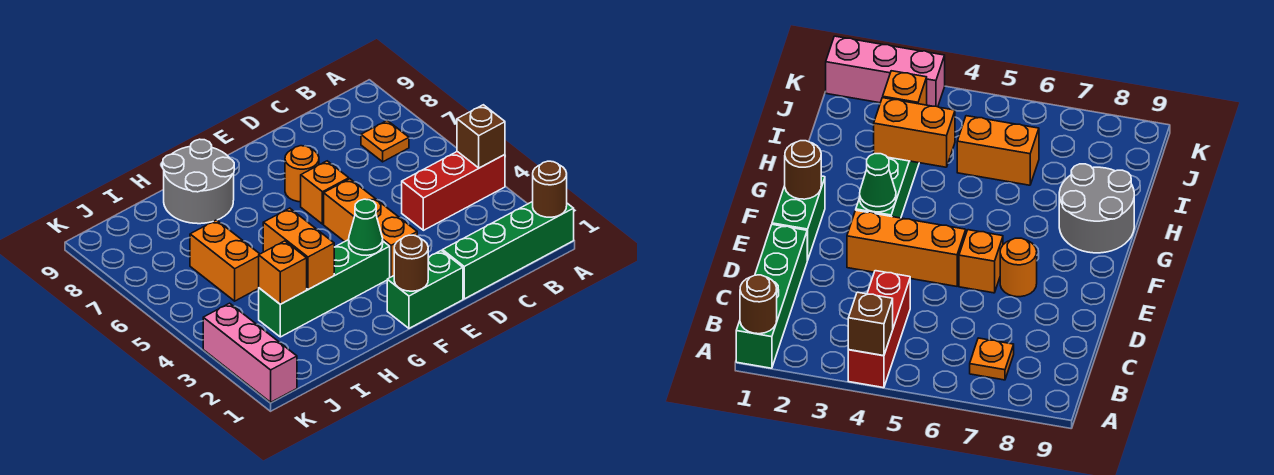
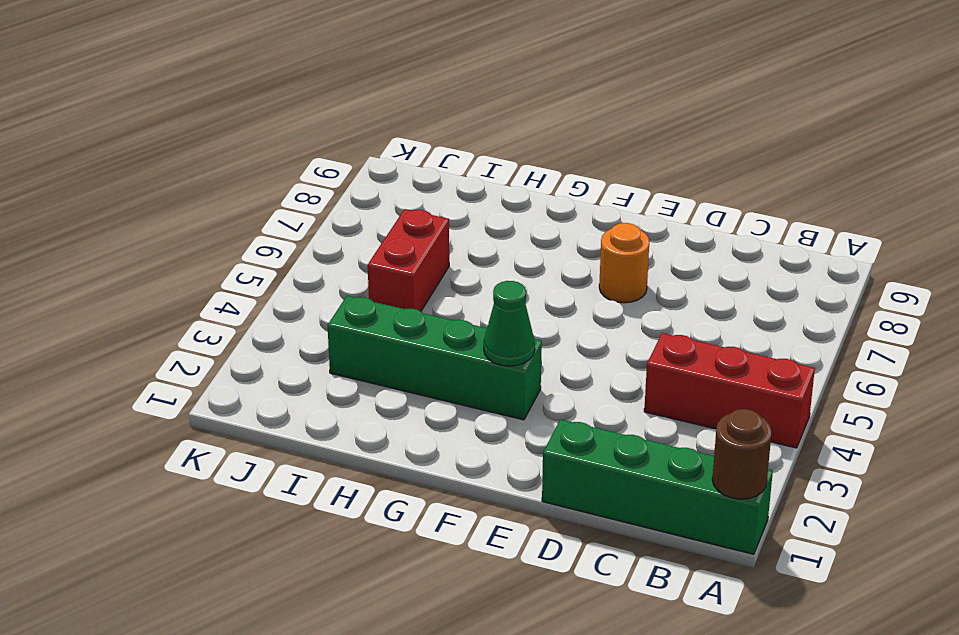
red 1x2 brick [368,209,449,311] -> orange 1x2 brick [190,220,259,301]
none -> orange 1x1 plate [361,120,409,162]
none -> green 1x2 brick [387,251,463,328]
none -> orange 1x3 brick [324,179,417,277]

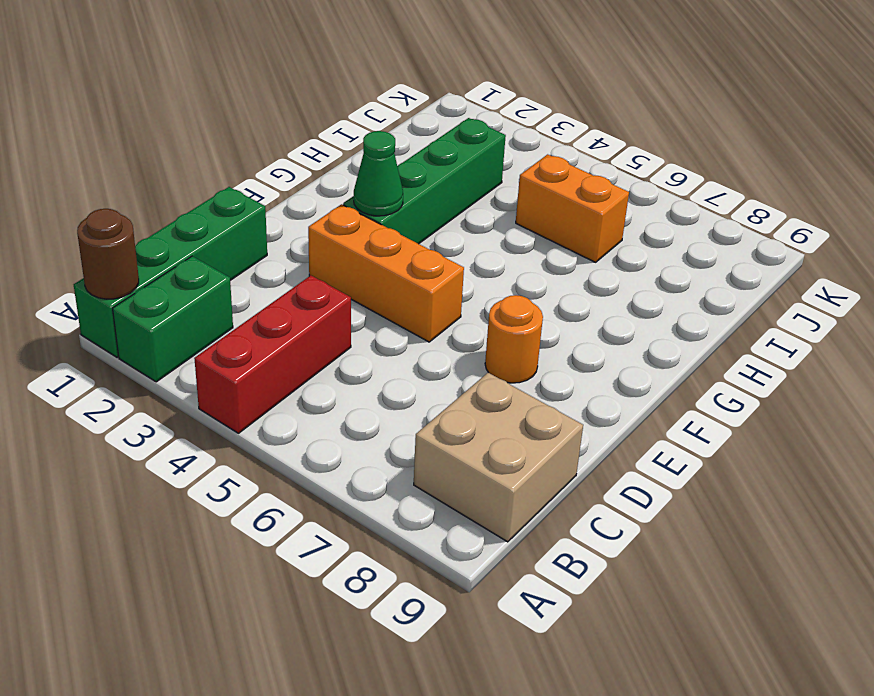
green 1x2 brick [113,256,233,382] -> green 1x2 brick moved to [387,251,463,328]
tan 2x2 brick [414,373,583,542] -> none
none -> orange 1x1 plate [361,120,409,162]
none -> orange 1x1 brick [301,161,349,224]
none -> grey 2x2 round brick [163,139,234,224]

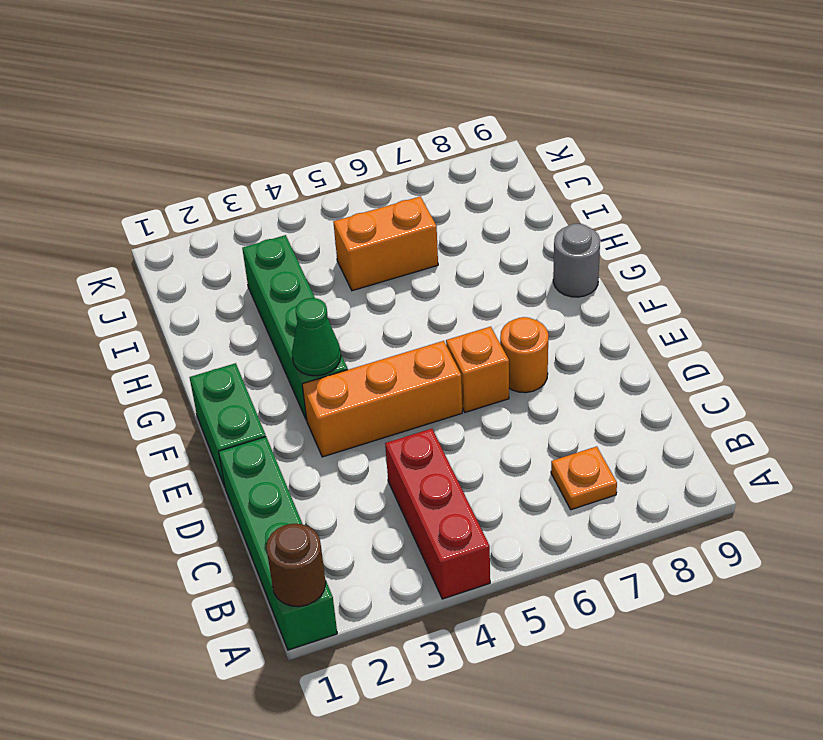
grey 1x1 round brick [553,223,600,297] -> grey 2x2 round brick [163,139,234,224]
none -> pink 1x3 brick [203,303,297,402]
none -> brown 1x1 brick [457,105,505,168]
none -> brown 1x1 round brick [394,235,428,291]

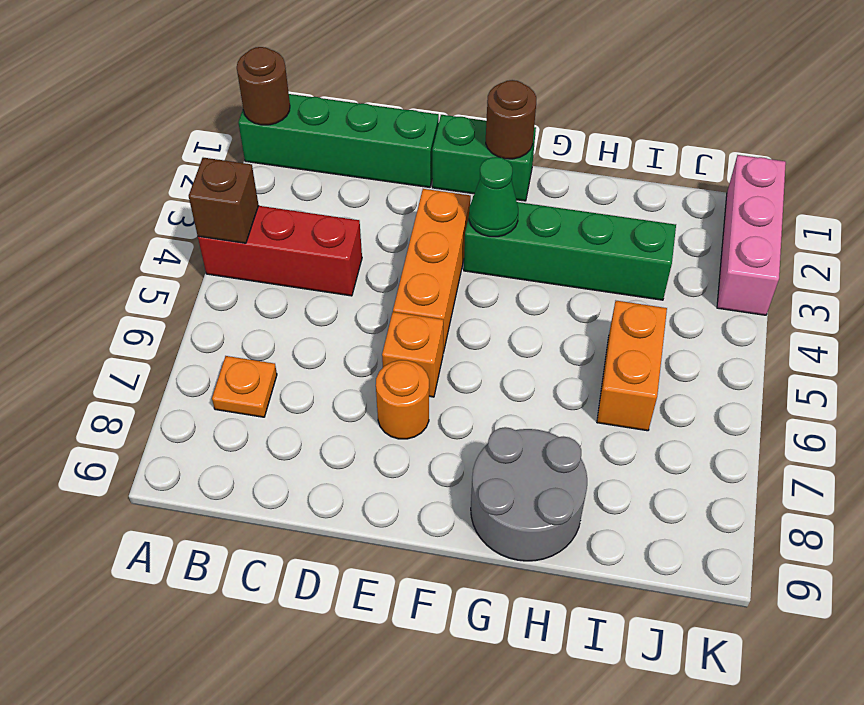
none -> orange 1x2 brick [263,208,334,289]
none -> orange 1x1 brick [259,241,307,304]

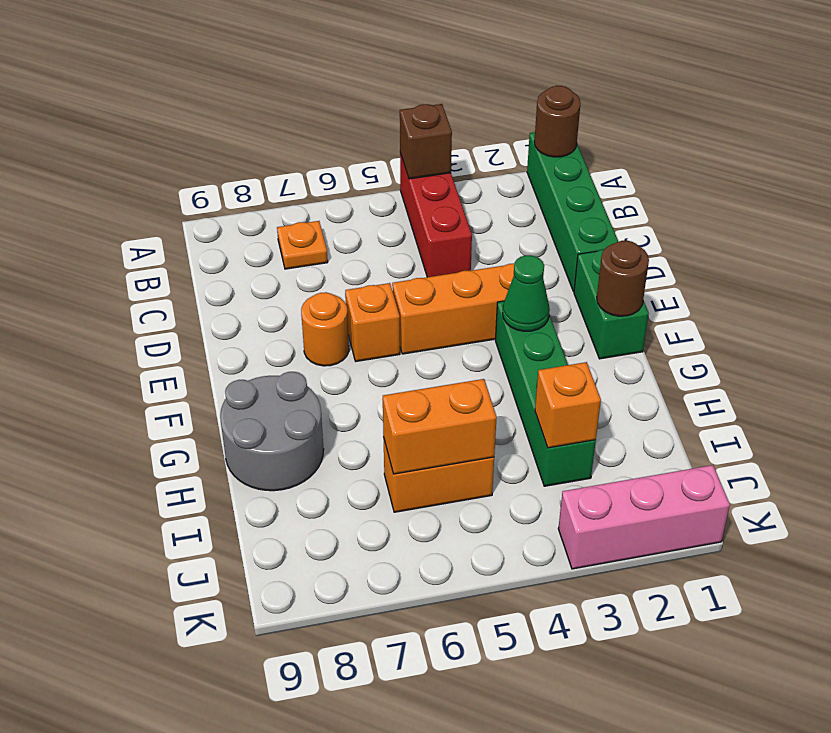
orange 1x2 brick [383,379,497,474] -> orange 1x2 brick moved to [263,208,334,289]

